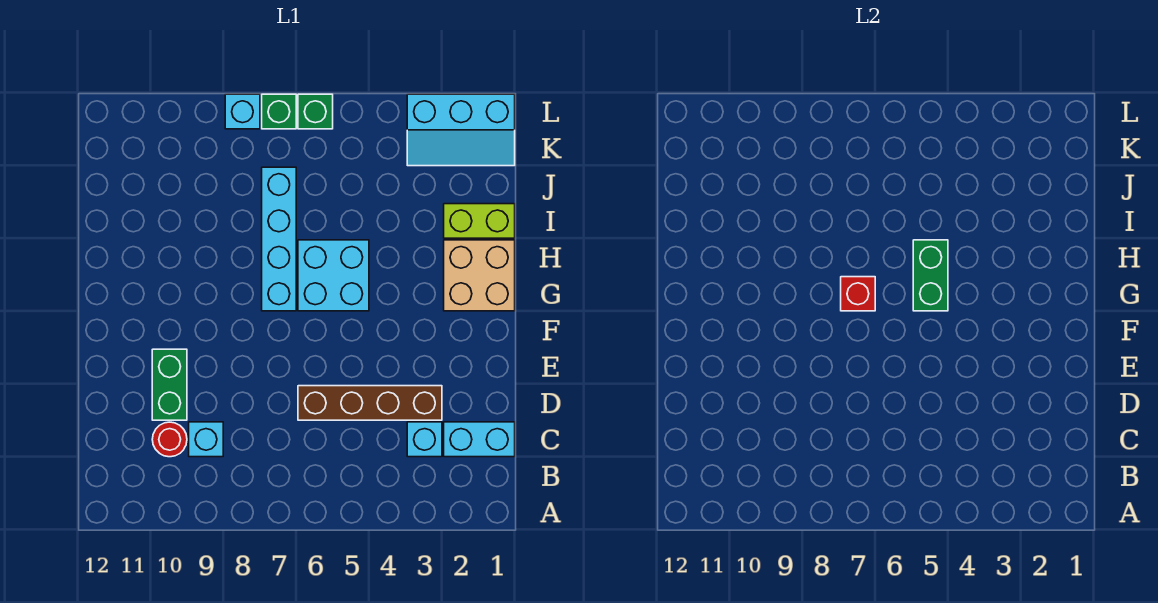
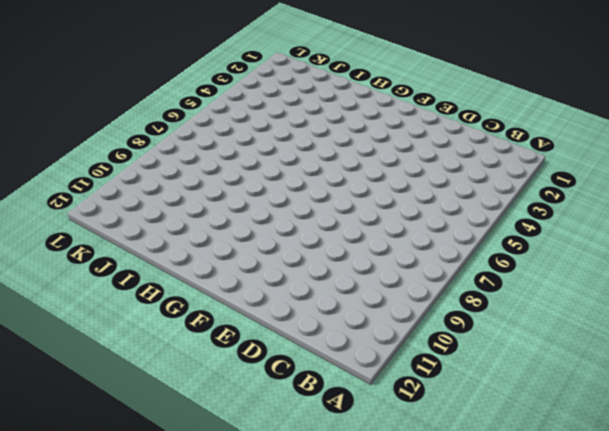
none -> cyan 1x2 brick [444,422,515,457]
none -> cyan 1x1 brick [407,422,442,457]
none -> cyan 1x1 brick [189,422,223,457]

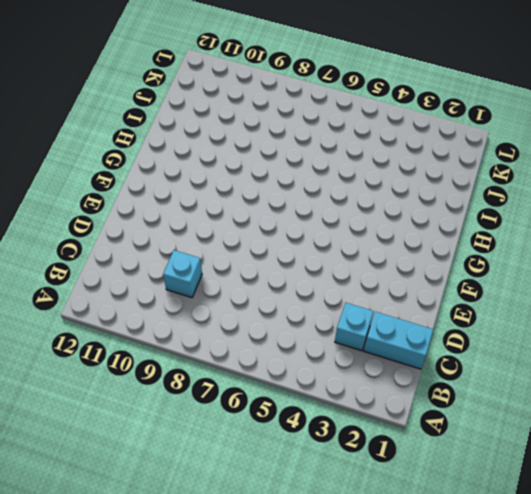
none -> red 1x1 round brick [152,422,187,457]
none -> brown 1x4 brick [298,386,442,420]
none -> green 1x2 brick [152,349,187,420]

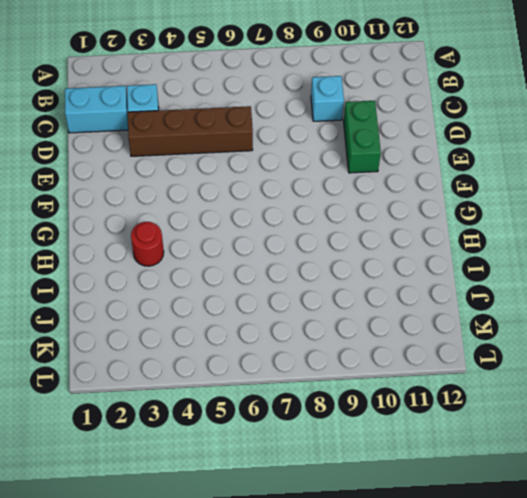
red 1x1 round brick [131,222,164,266] -> red 1x1 round brick moved to [152,422,187,457]
none -> tan 2x2 brick [444,240,515,311]
none -> cyan 2x2 brick [298,240,369,311]
none -> cyan 1x4 brick [262,167,296,311]

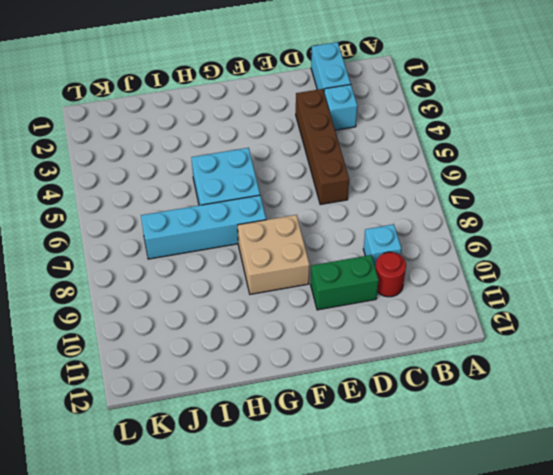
tan 2x2 brick [238,215,310,294] -> tan 2x2 brick moved to [444,240,515,311]
none -> lime 1x2 brick [444,204,515,238]
none -> cyan 2x3 slope [407,94,515,166]
none -> green 1x1 brick [298,94,333,129]

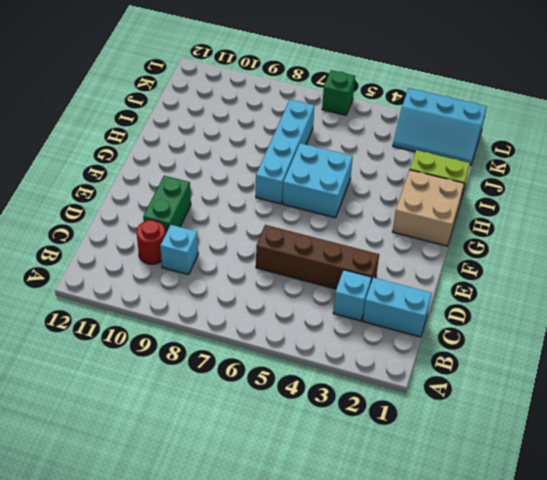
none -> green 1x1 brick [262,94,296,129]
none -> cyan 1x1 brick [225,94,260,129]
none -> green 1x2 brick [913,240,948,311]

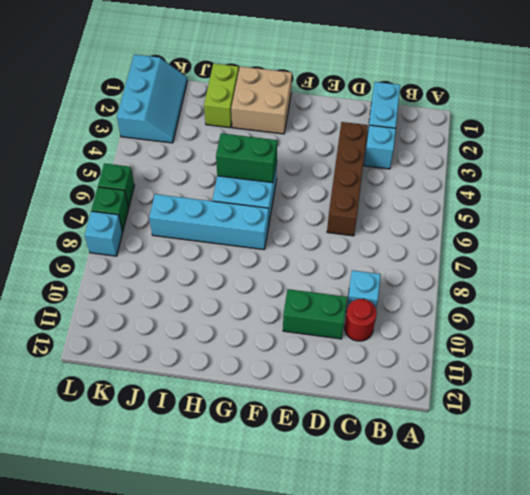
none -> red 1x1 brick [841,277,875,311]

